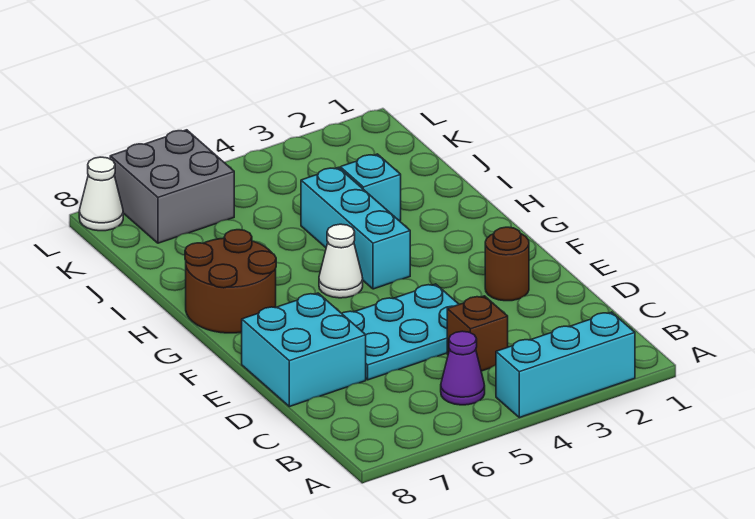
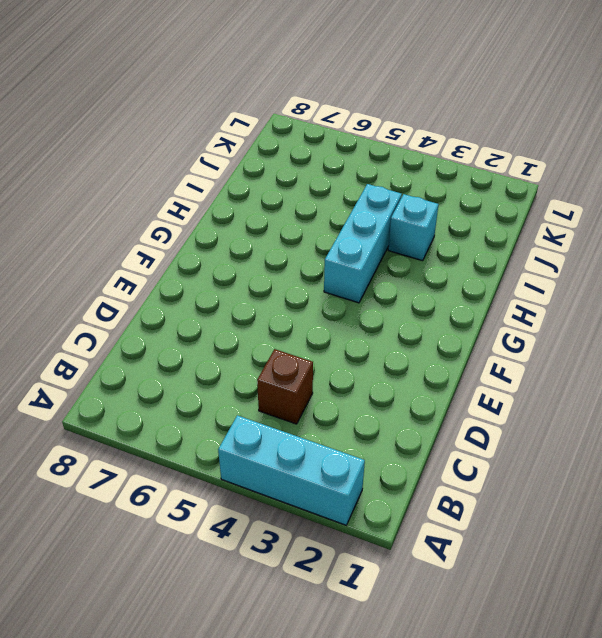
none -> purple 1x1 cone [441,331,485,405]
none -> cyan 2x3 plate [342,284,459,380]
none -> cyan 2x2 brick [242,293,366,407]

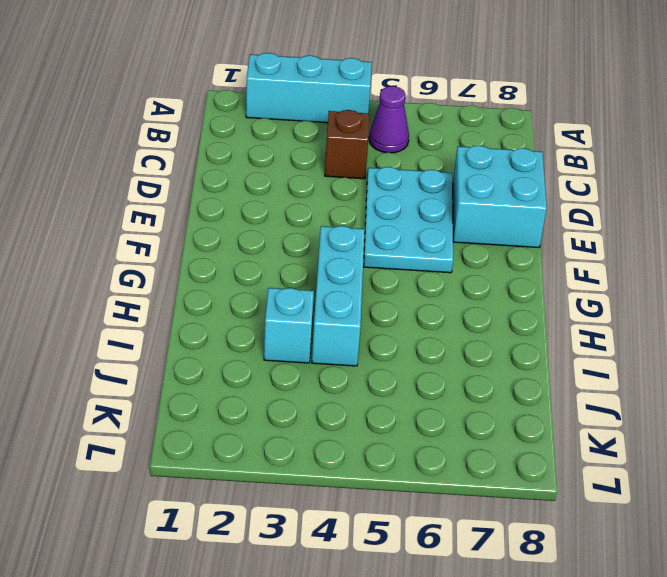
cyan 2x3 plate [364,167,453,273] -> cyan 2x3 plate turned to [342,284,459,380]
none -> brown 1x1 round brick [485,227,529,301]
none -> white 1x1 cone [319,224,363,298]
none -> brown 2x2 round brick [185,230,276,333]

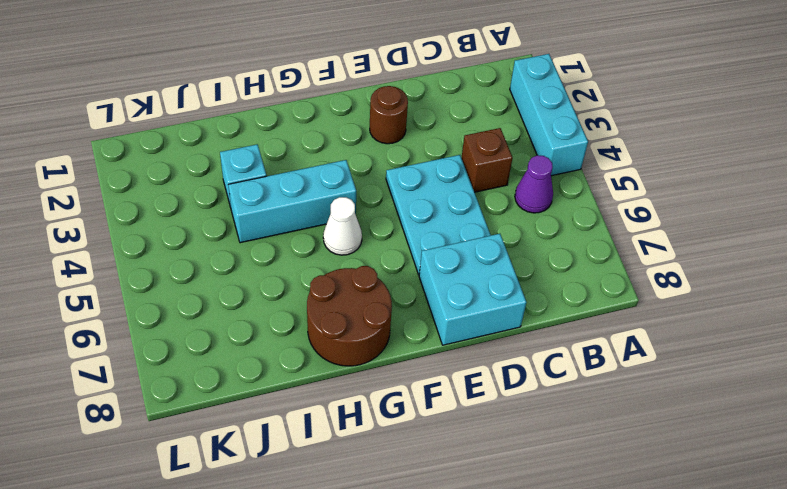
none -> grey 2x2 brick [110,130,234,243]
none -> white 1x1 cone [79,157,123,231]

